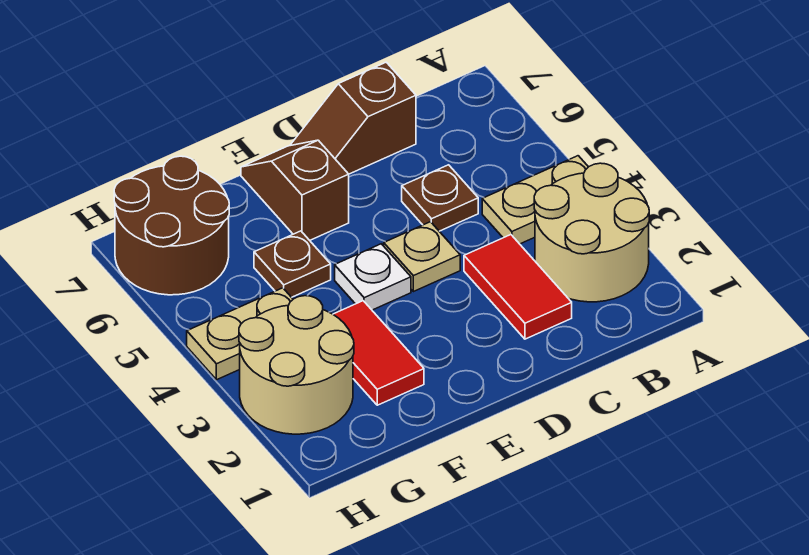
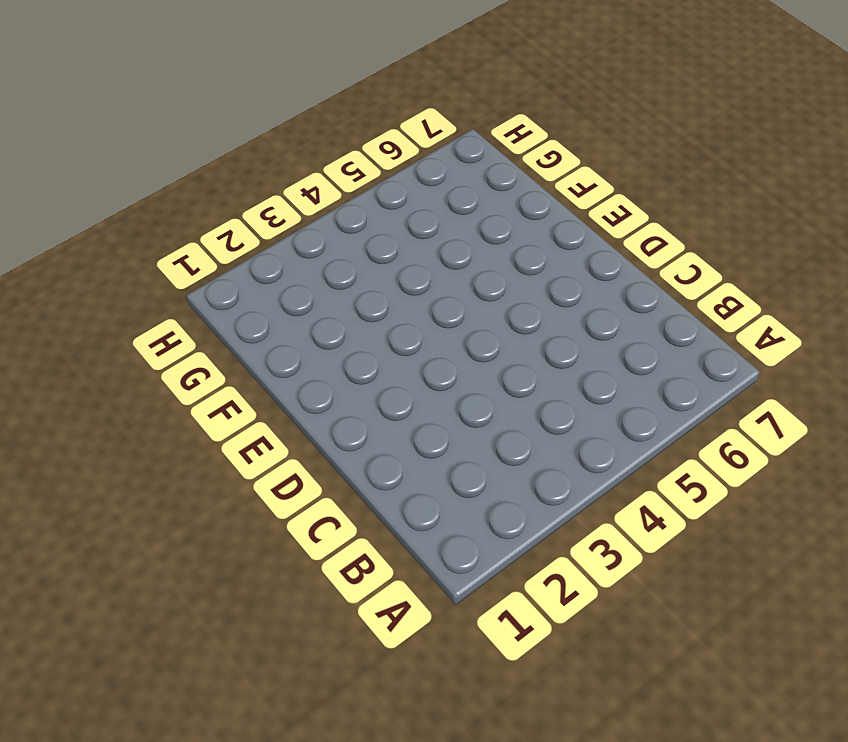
none -> tan 2x2 round brick [534,163,649,302]
none -> tan 1x2 plate [482,156,588,244]
none -> red 1x2 tile [464,235,572,339]

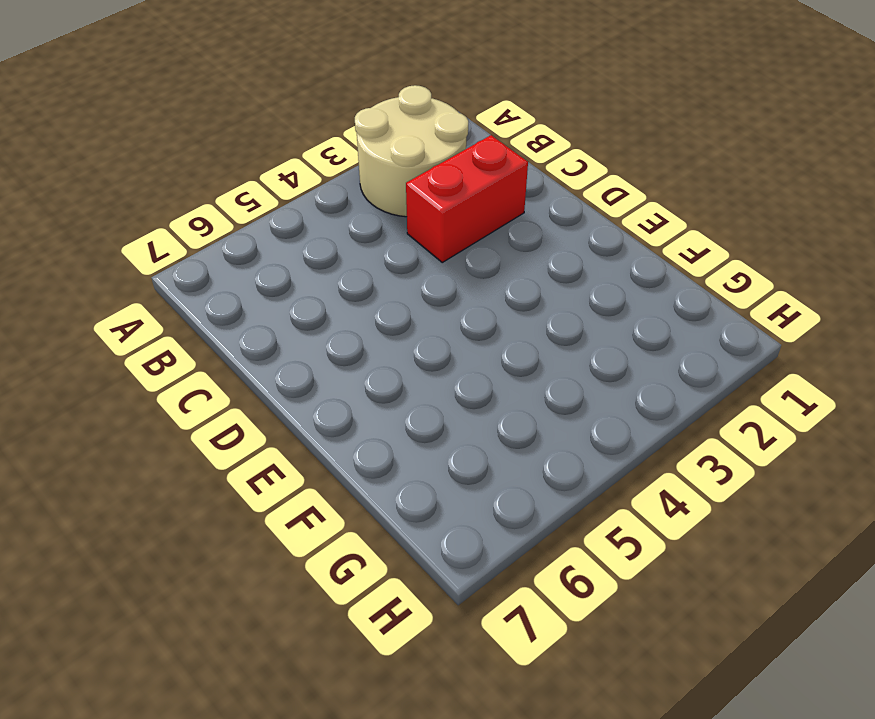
red 1x2 brick [406,135,528,262] -> red 1x2 tile [464,235,572,339]
none -> tan 1x2 plate [482,156,588,244]
none -> brown 1x1 plate [402,165,478,231]
none -> brown 1x2 slope [291,62,416,174]

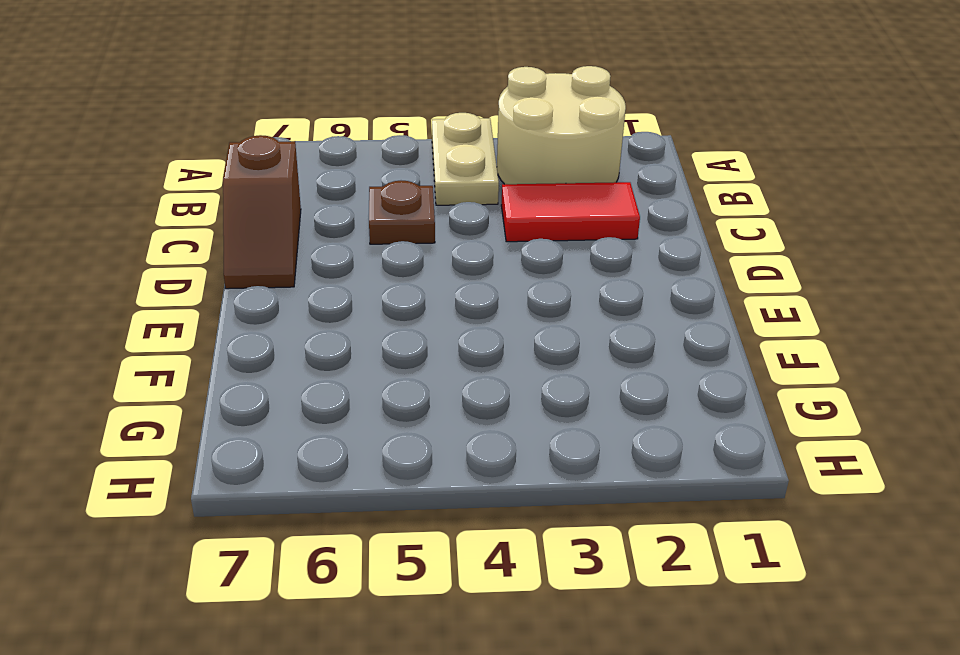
none -> tan 1x1 plate [384,222,460,292]
none -> white 1x1 plate [335,244,411,310]
none -> brown 1x2 slope [241,140,349,240]

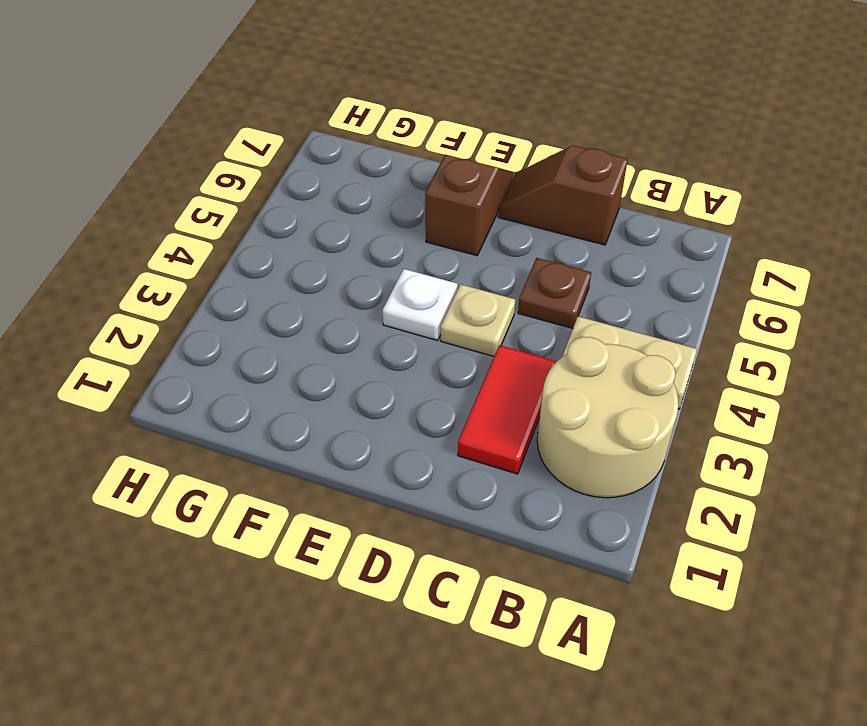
none -> red 1x2 tile [333,301,424,405]
none -> brown 1x1 plate [254,231,331,297]
none -> tan 2x2 round brick [239,296,354,434]

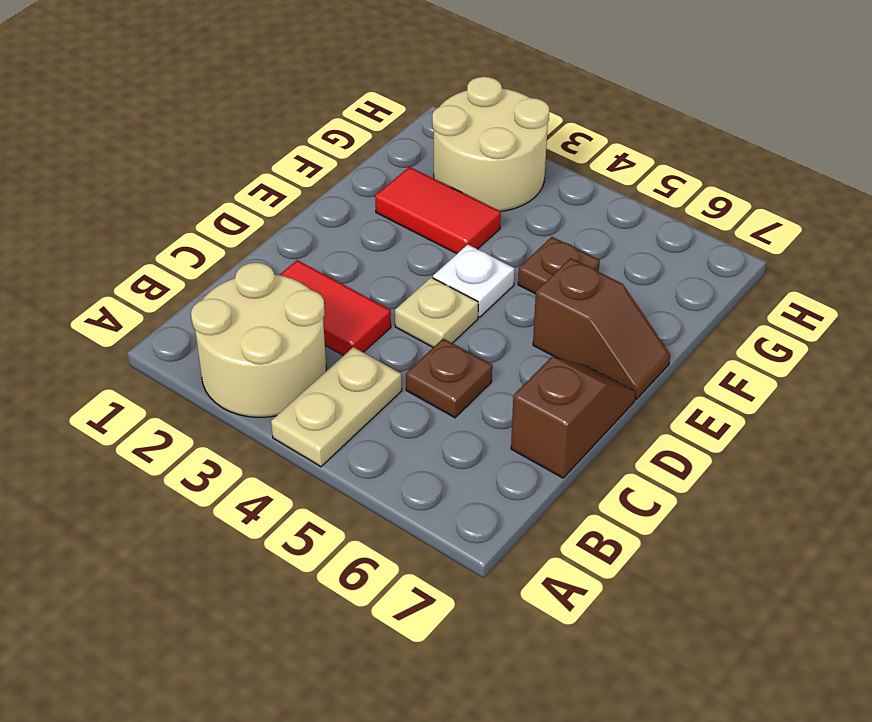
none -> tan 1x2 plate [187,288,293,380]
none -> brown 2x2 round brick [114,156,229,295]

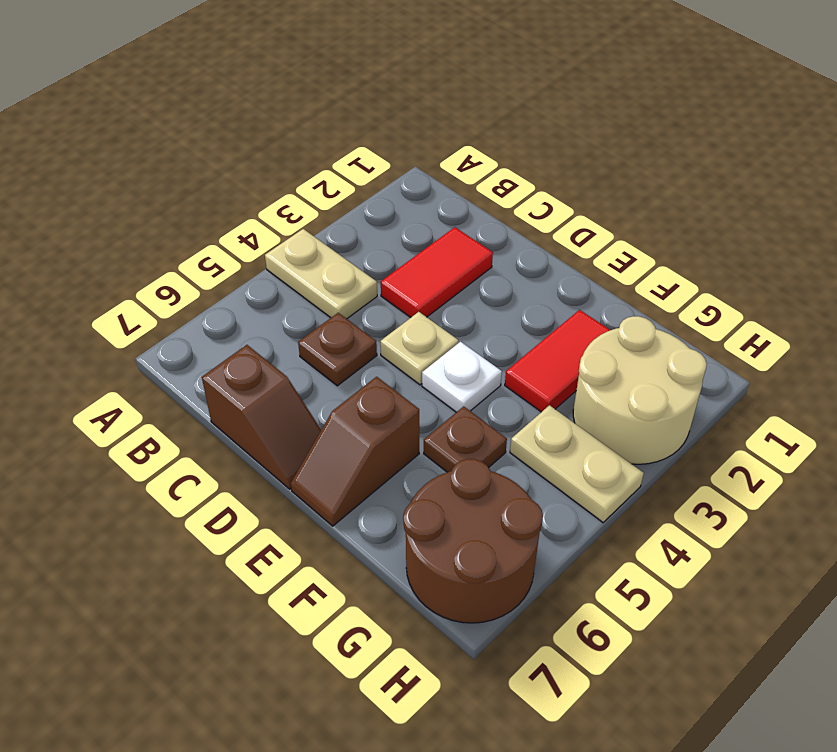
none -> tan 2x2 round brick [534,163,649,302]

